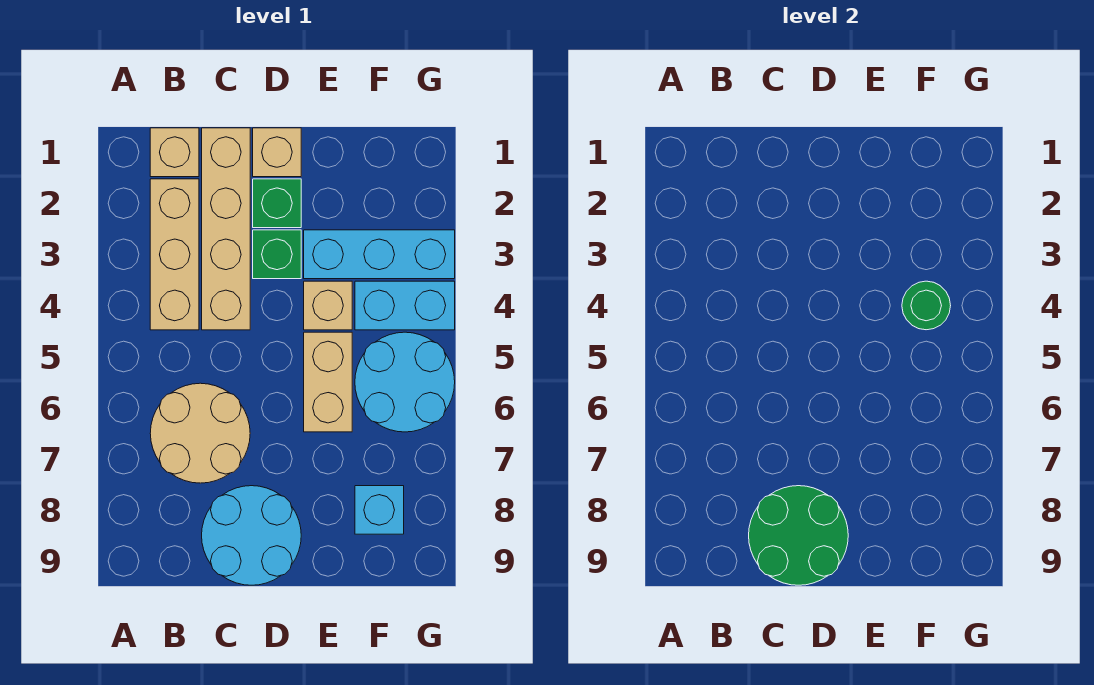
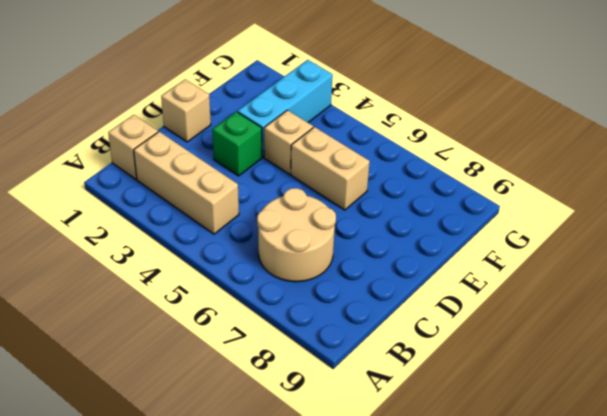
none -> tan 1x4 brick [202,128,250,330]
none -> cyan 2x2 round brick [202,486,301,585]
none -> green 1x1 brick [253,179,301,228]

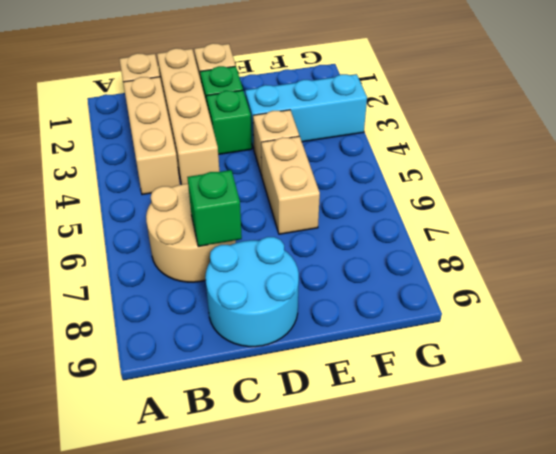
green 1x1 brick [187,170,242,247] -> none
none -> cyan 1x2 brick [355,281,455,330]
none -> cyan 2x2 round brick [355,332,455,432]
none -> cyan 1x1 brick [355,486,404,534]

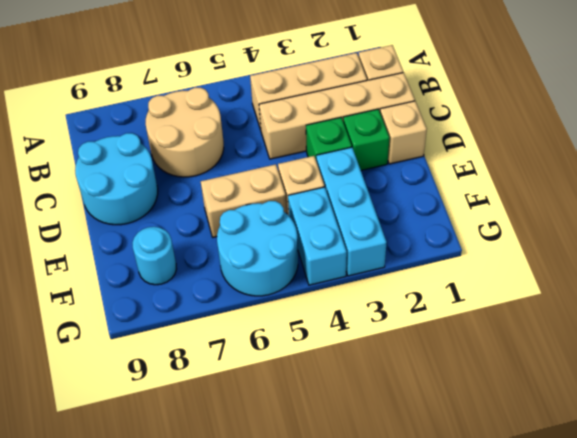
cyan 1x1 round brick [132,227,176,285] -> cyan 1x1 brick [355,486,404,534]
none -> green 2x2 round brick [749,486,848,585]
none -> green 1x1 round brick [902,281,951,330]

